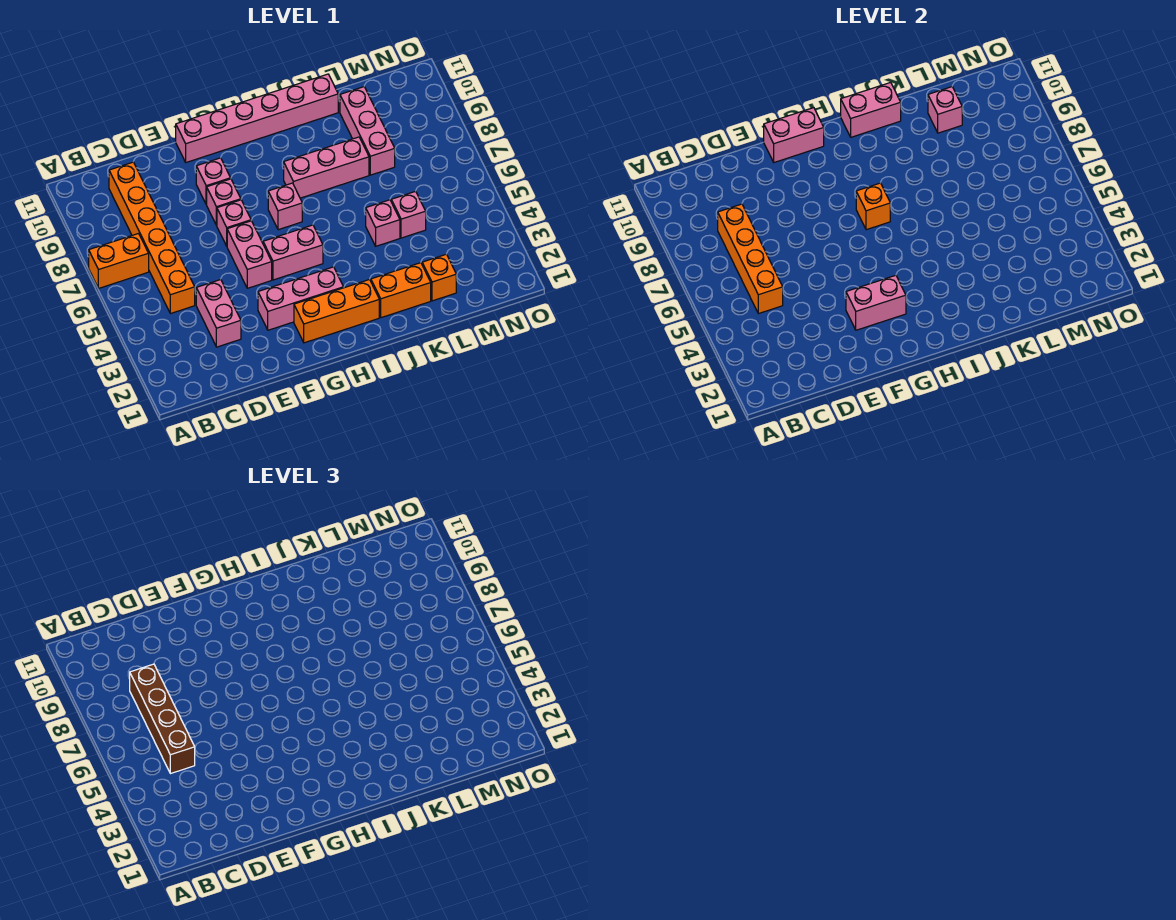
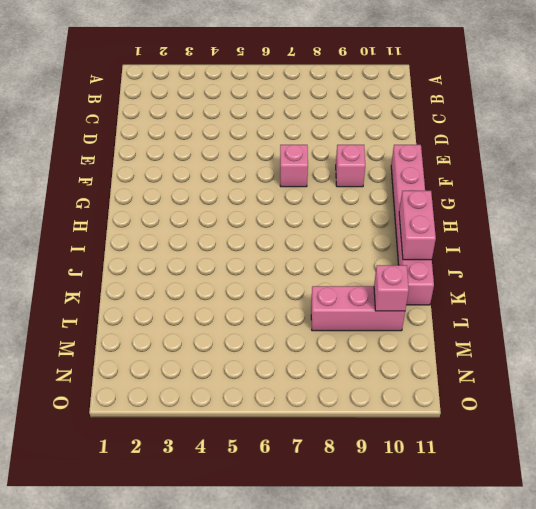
none -> orange 1x2 brick [89,234,149,288]
none -> orange 1x6 brick [109,162,195,314]
none -> pink 1x2 brick [196,280,241,347]

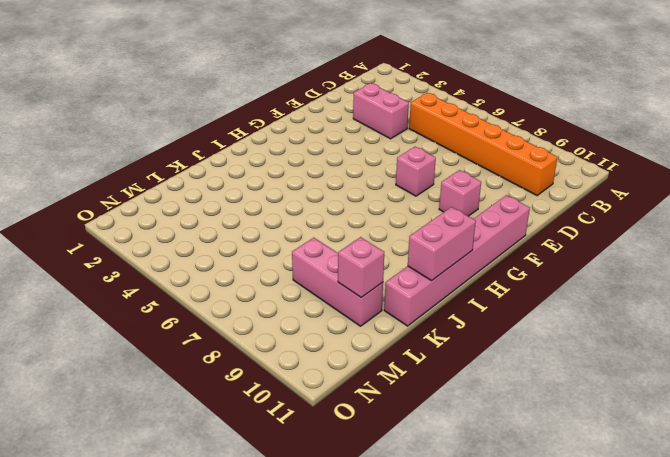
none -> orange 1x2 brick [89,234,149,288]
none -> pink 1x3 brick [258,267,344,330]
none -> pink 1x2 brick [227,221,272,288]

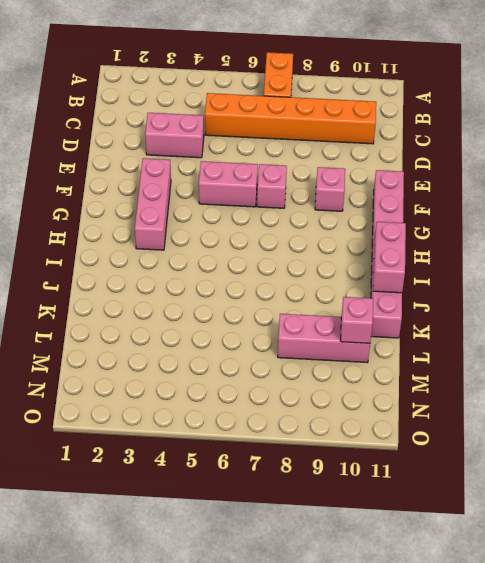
none -> pink 1x1 brick [207,179,241,225]
none -> orange 1x3 brick [294,279,379,343]
none -> pink 1x2 brick [263,225,323,280]

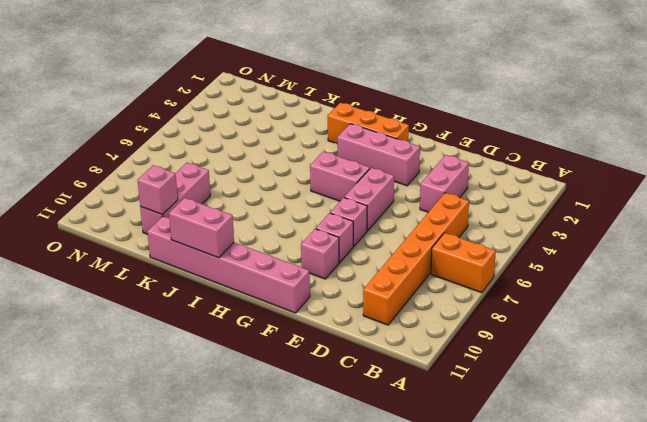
none -> pink 1x1 brick [268,183,302,230]
none -> pink 1x3 brick [284,137,369,198]
none -> orange 1x2 brick [371,263,431,318]

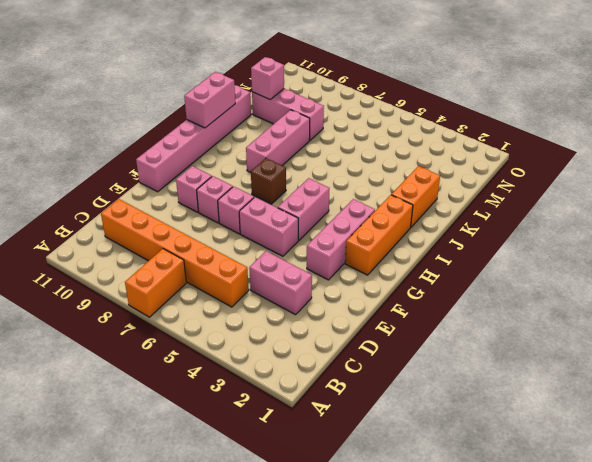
brown 1x1 brick [251,158,286,204] -> pink 1x1 brick [268,183,302,230]
none -> pink 1x1 brick [366,200,400,246]
none -> orange 1x1 brick [422,254,456,301]
none -> pink 1x1 brick [391,191,426,238]

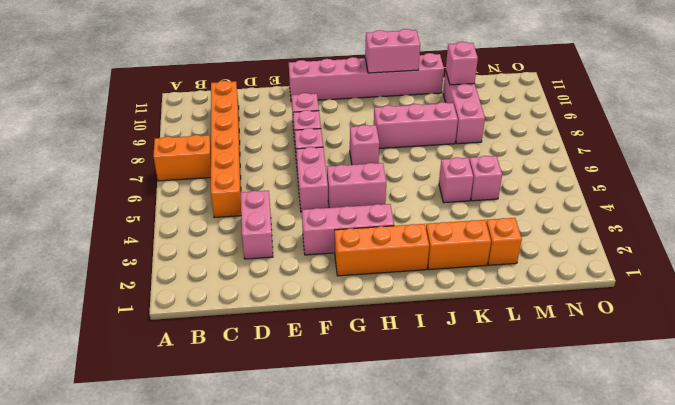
none -> orange 1x4 brick [718,204,783,314]
none -> pink 1x2 brick [846,275,906,330]
none -> pink 1x2 brick [764,108,824,162]

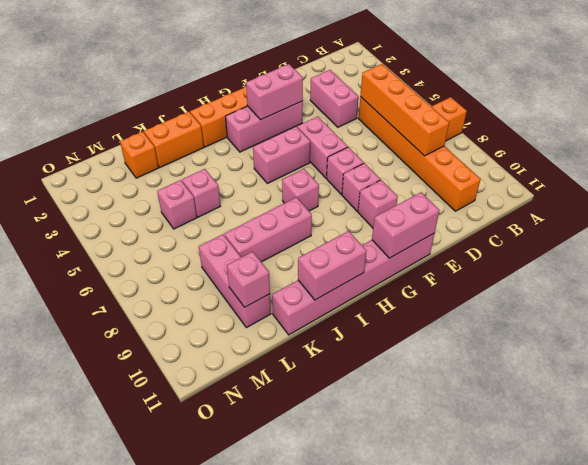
none -> orange 1x1 brick [856,183,890,230]
none -> brown 1x4 brick [130,664,195,774]

